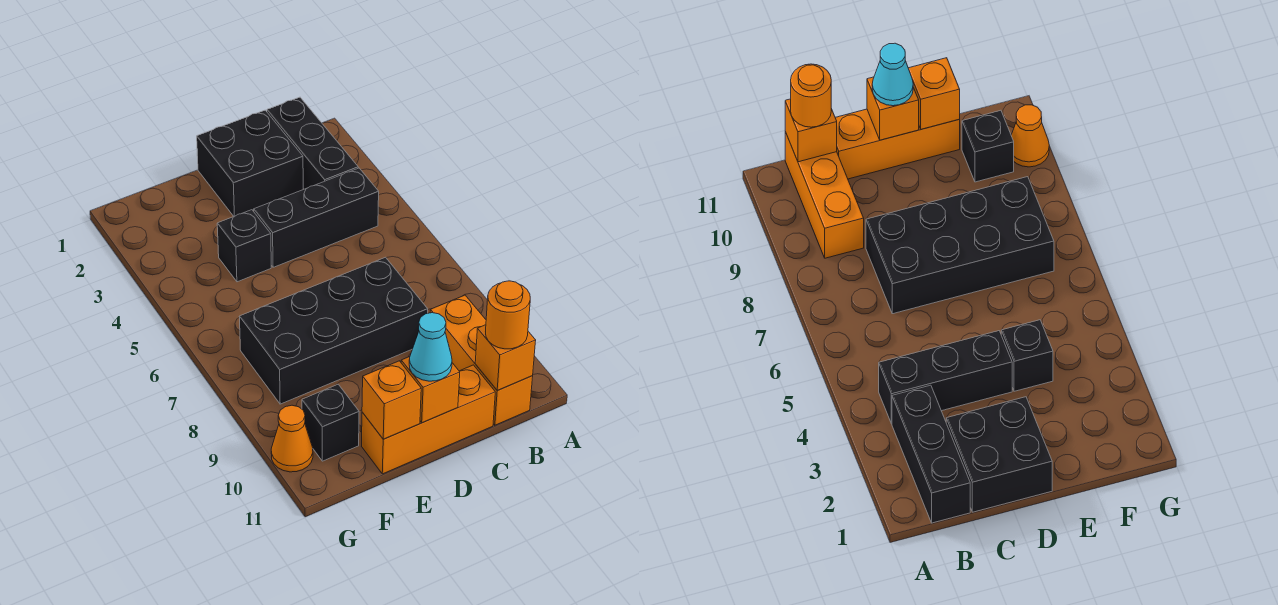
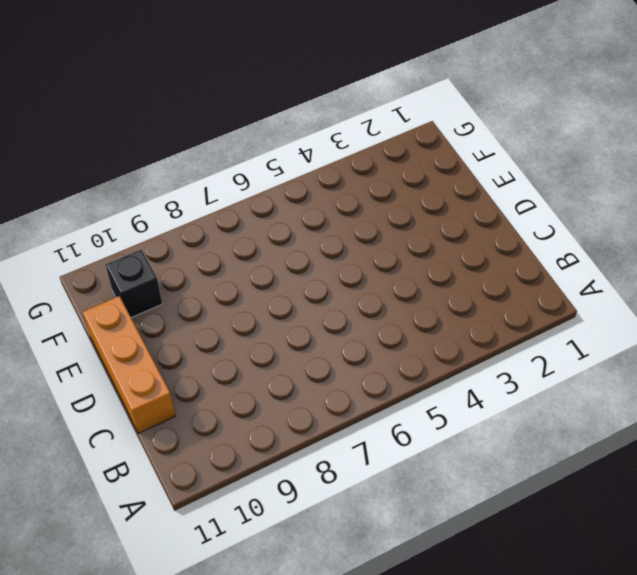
none -> black 1x3 brick [267,97,358,189]
none -> black 1x3 brick [254,168,379,267]
none -> orange 1x3 brick [430,295,533,425]

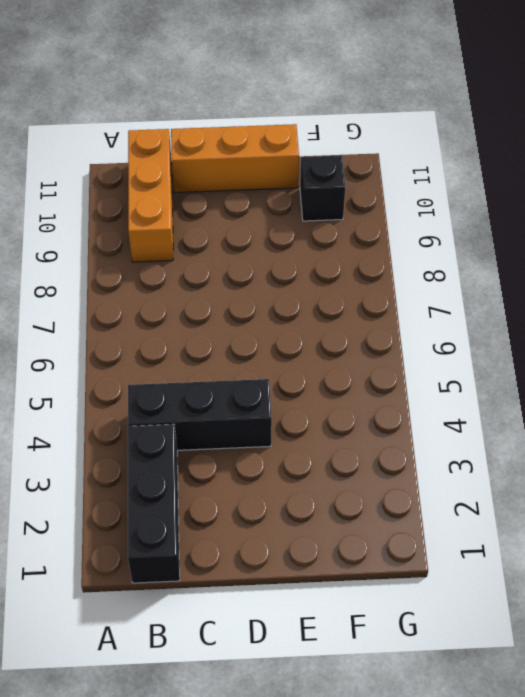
none -> black 2x2 brick [197,110,303,216]
none -> black 2x4 brick [239,257,428,404]
none -> black 1x1 brick [217,210,271,282]

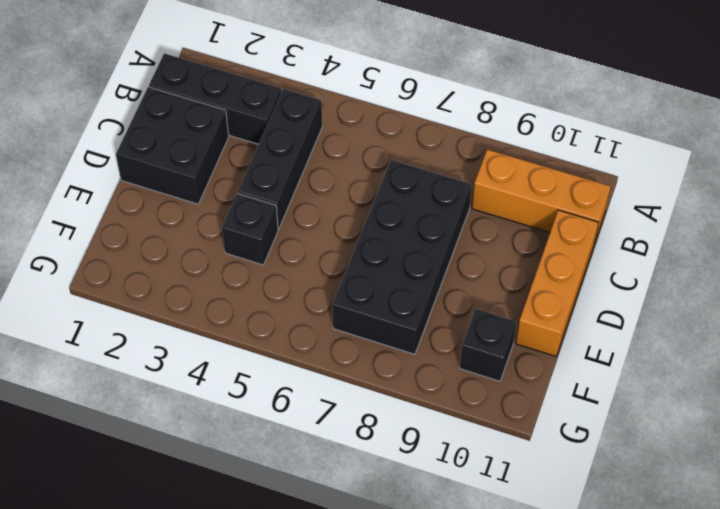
none -> orange 1x1 cone [271,405,313,472]
none -> orange 1x1 brick [475,325,536,391]
none -> orange 1x1 brick [401,357,460,423]

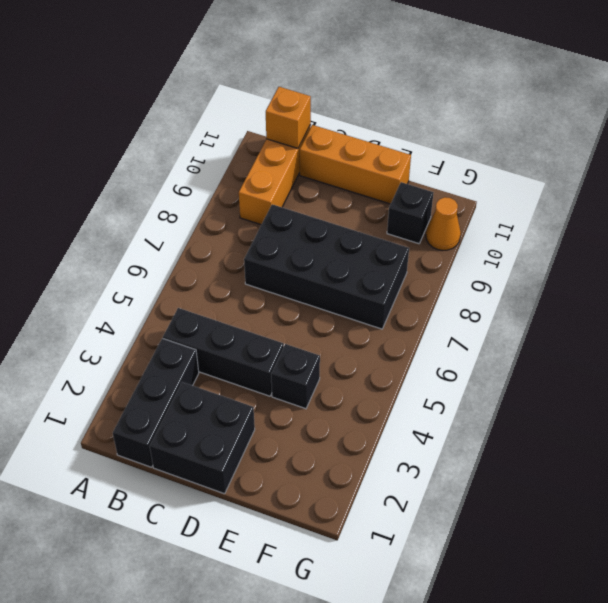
none -> orange 1x1 brick [401,357,460,423]
none -> orange 1x1 brick [362,361,421,439]
none -> orange 1x1 round brick [486,281,530,349]

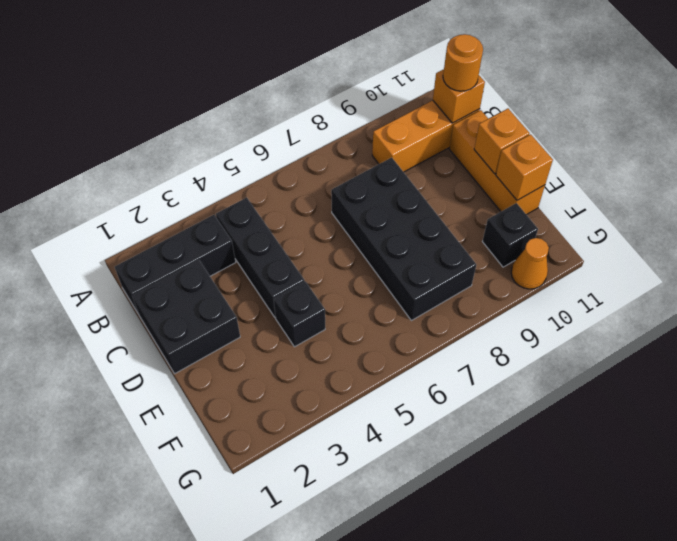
none -> cyan 1x1 cone [409,313,452,381]

